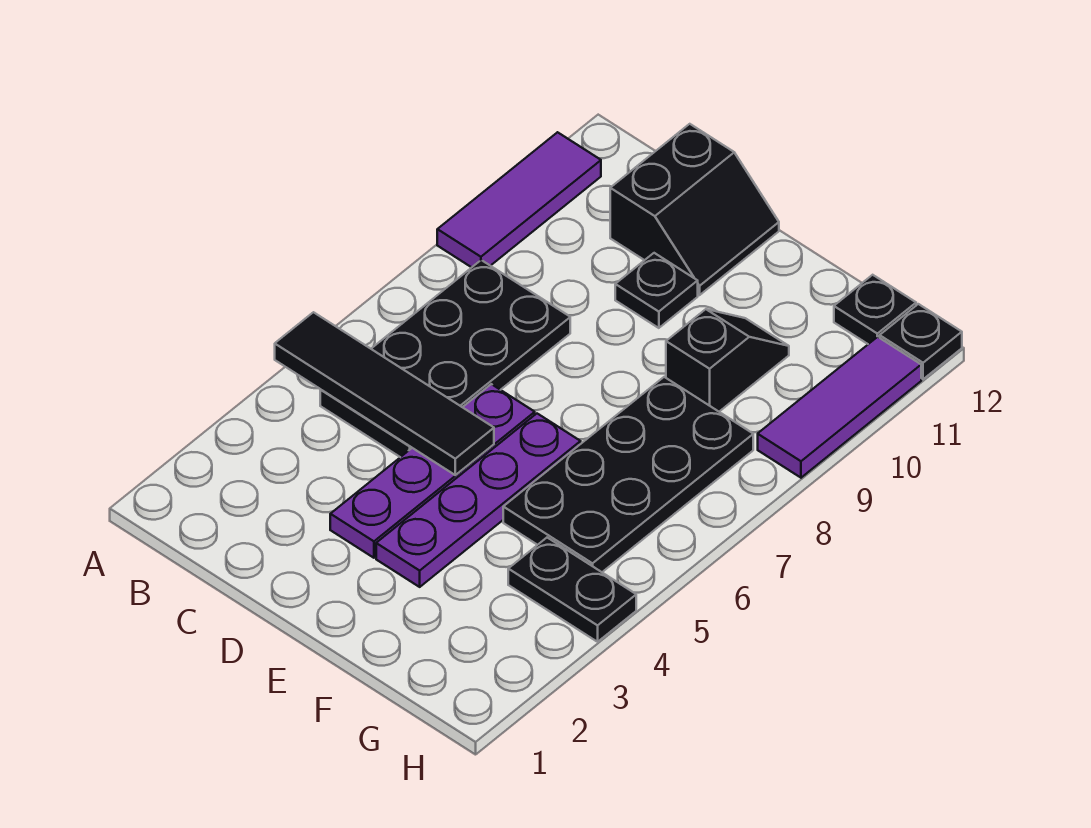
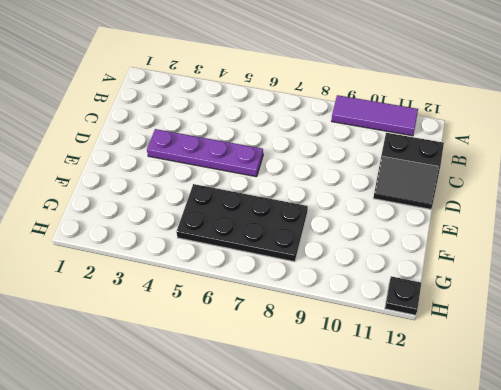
none -> black 2x4 plate [320,260,570,457]
none -> black 1x1 plate [615,253,698,328]
none -> purple 1x4 plate [376,414,581,587]

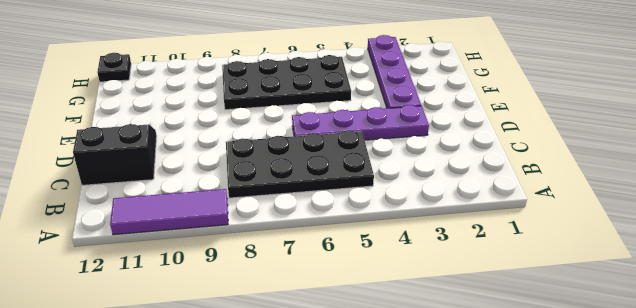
purple 1x4 plate [368,35,421,108] -> purple 1x4 plate turned to [376,414,581,587]
none -> black 1x1 plate [615,253,698,328]
none -> black 1x2 slope [666,309,789,412]
none -> black 1x2 plate [508,538,636,642]

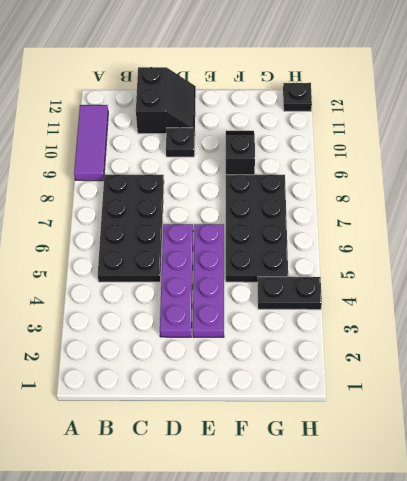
none -> black 1x1 plate [834,275,916,344]
none -> purple 1x3 tile [758,337,921,478]
none -> black 1x4 tile [275,312,494,475]

